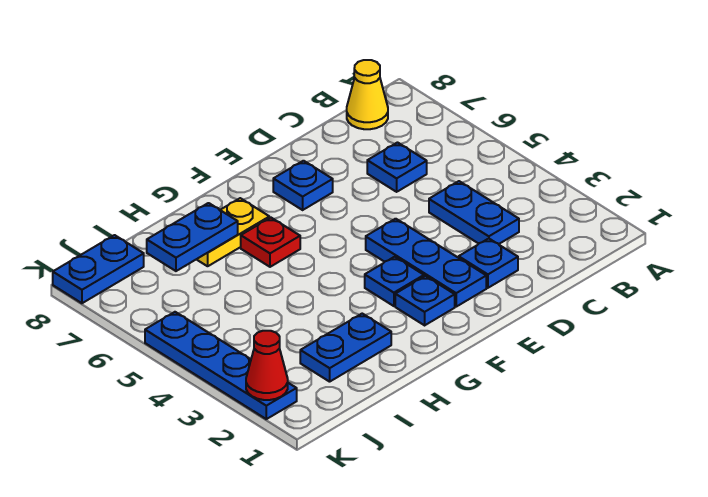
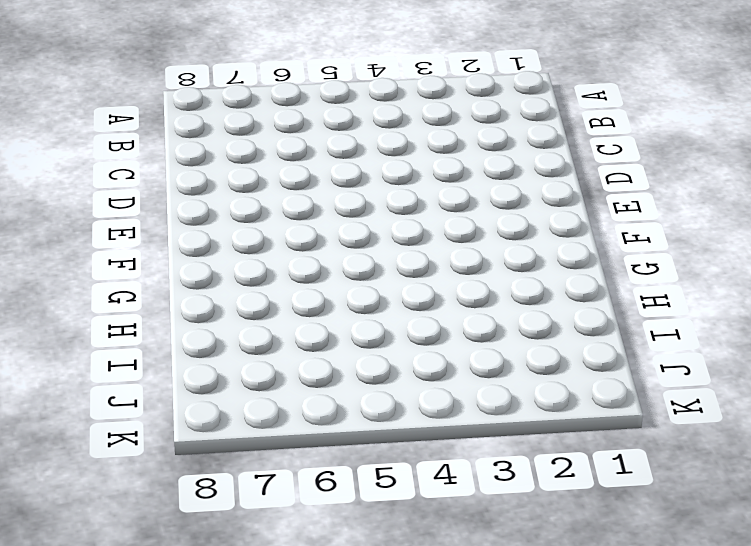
none -> yellow 1x1 cone [347,60,388,129]
none -> blue 1x2 plate [429,181,519,244]
none -> blue 1x1 plate [367,143,427,192]

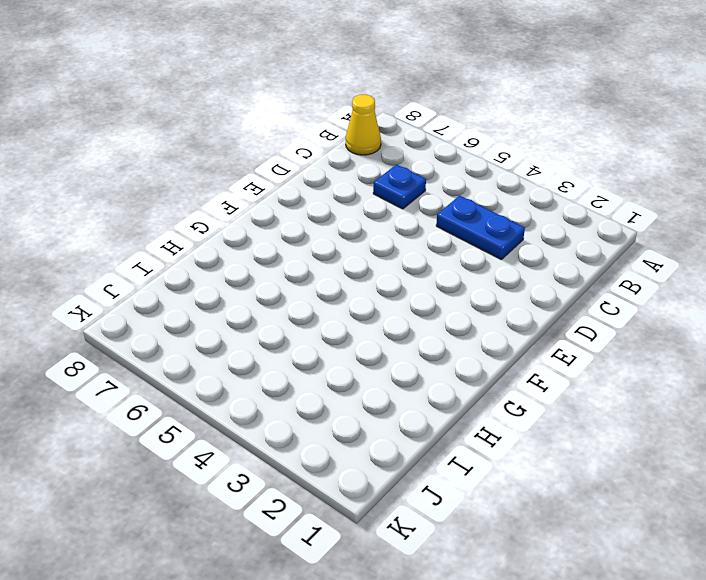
none -> blue 1x1 plate [459,239,518,288]
none -> blue 1x3 plate [366,219,486,307]
none -> blue 1x1 plate [273,161,333,210]

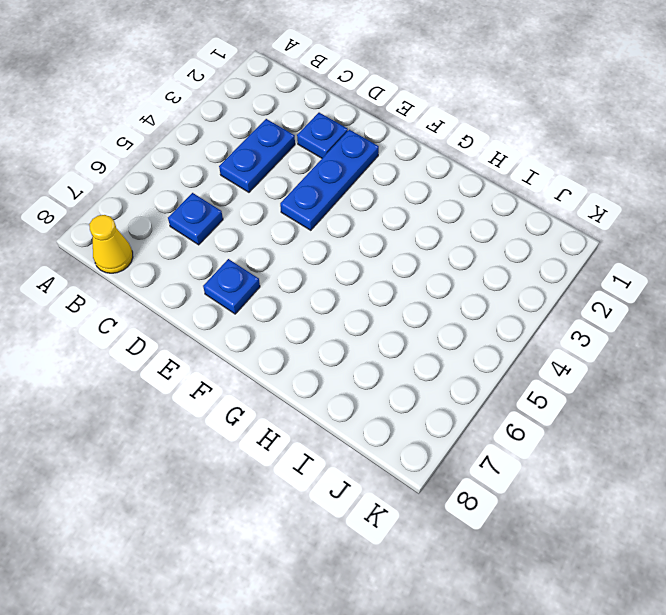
none -> blue 1x1 plate [395,276,455,325]
none -> blue 1x1 plate [365,257,424,306]
none -> red 1x1 plate [241,218,300,267]

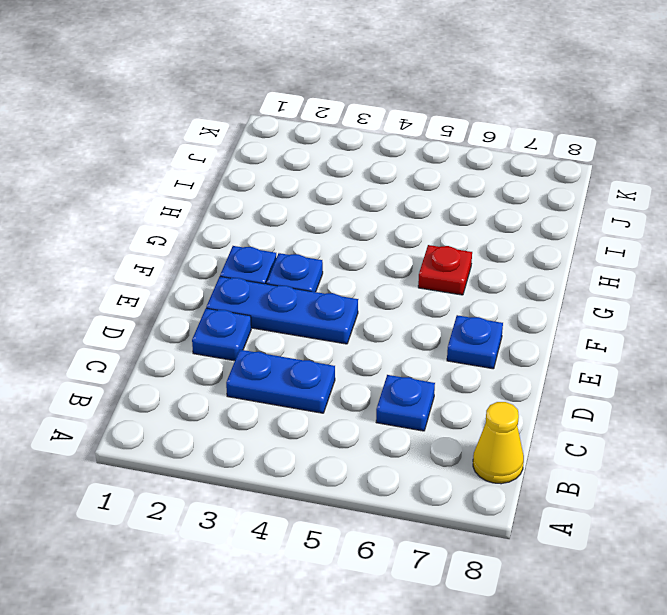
none -> yellow 1x2 plate [197,198,269,266]
none -> blue 1x2 plate [300,314,391,382]
none -> blue 1x2 plate [53,235,144,303]

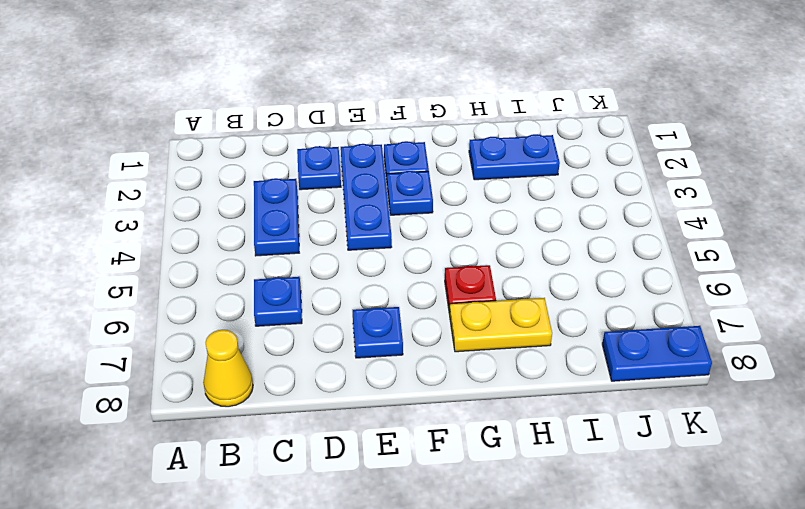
none -> blue 1x4 plate [145,312,297,419]
none -> blue 1x2 plate [147,203,238,271]
none -> red 1x1 cone [246,331,288,400]

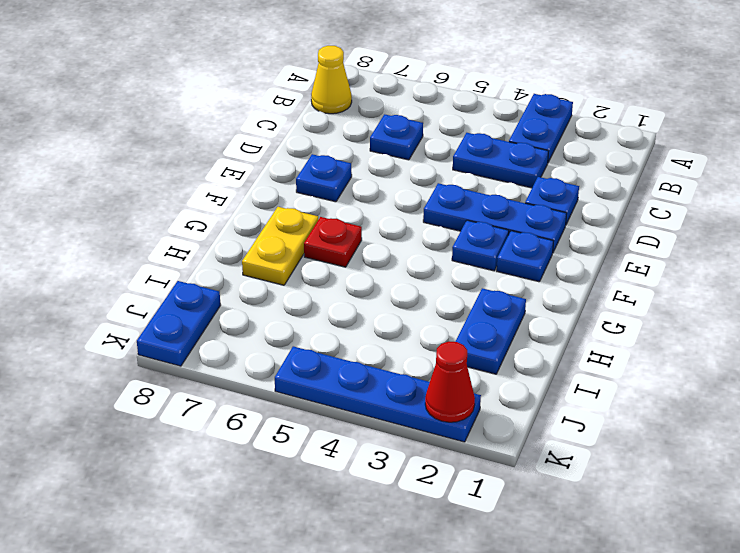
blue 1x2 plate [509,94,573,162] -> blue 1x2 plate moved to [147,203,238,271]

